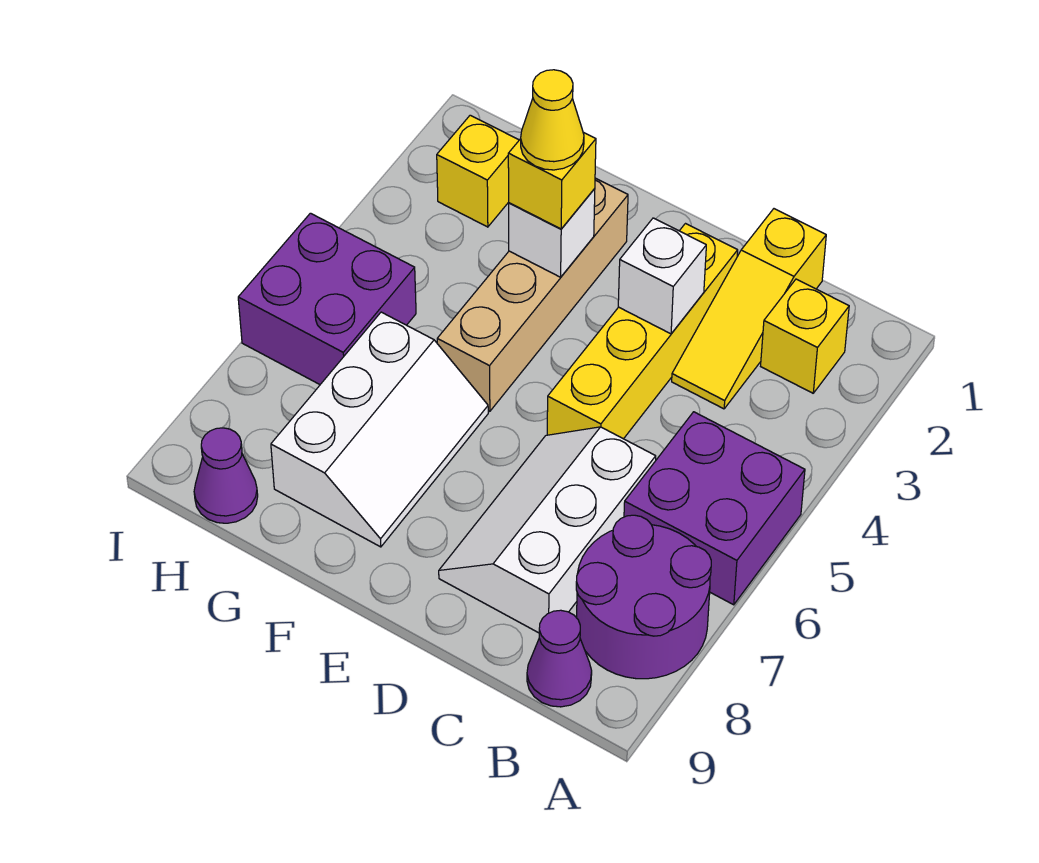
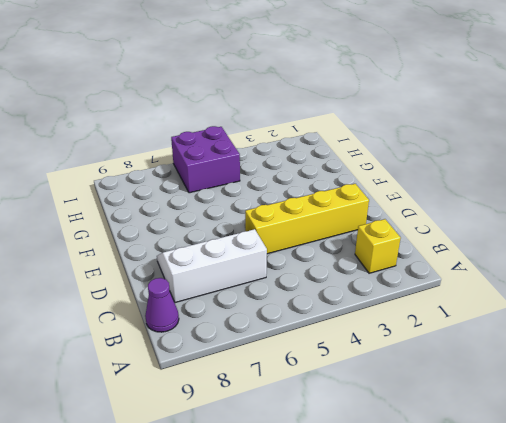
none -> purple 2x2 brick [624,412,805,605]
none -> purple 2x2 round brick [576,515,711,679]
none -> yellow 1x3 slope [672,209,826,409]

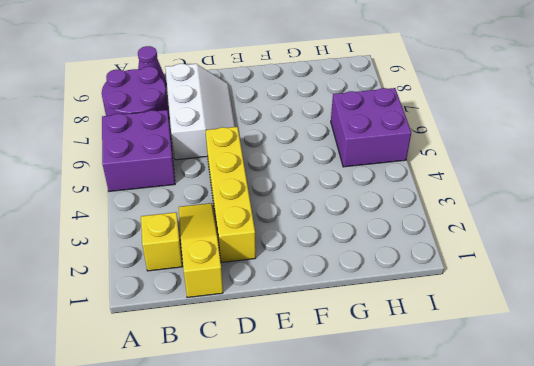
none -> tan 1x4 brick [437,178,628,411]
none -> white 2x3 slope [271,312,488,547]
none -> yellow 1x1 brick [437,115,519,227]

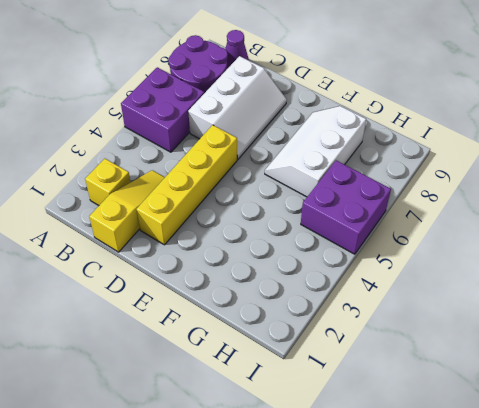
none -> tan 1x4 brick [437,178,628,411]
none -> yellow 1x1 brick [437,115,519,227]
none -> purple 1x1 cone [194,428,258,523]

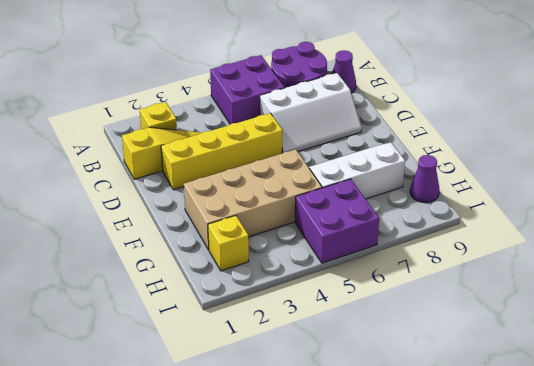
tan 2x4 brick [184,149,322,250] -> tan 1x4 brick [437,178,628,411]
none -> white 1x1 brick [618,218,706,334]
none -> white 1x1 brick [509,189,595,277]
none -> yellow 1x1 brick [508,132,596,229]

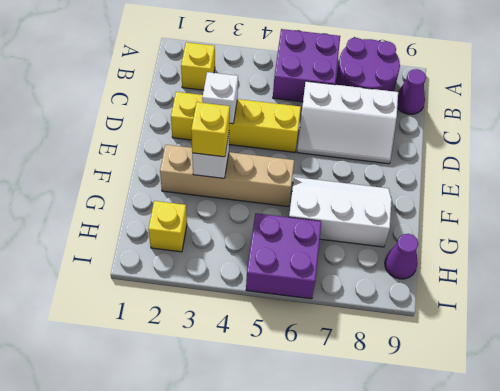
none -> yellow 1x3 slope [672,209,826,409]
none -> yellow 1x1 cone [521,70,584,170]

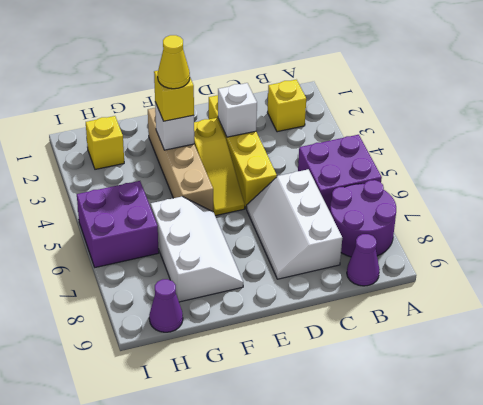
yellow 1x3 slope [194,118,245,216] -> yellow 1x3 slope moved to [672,209,826,409]

